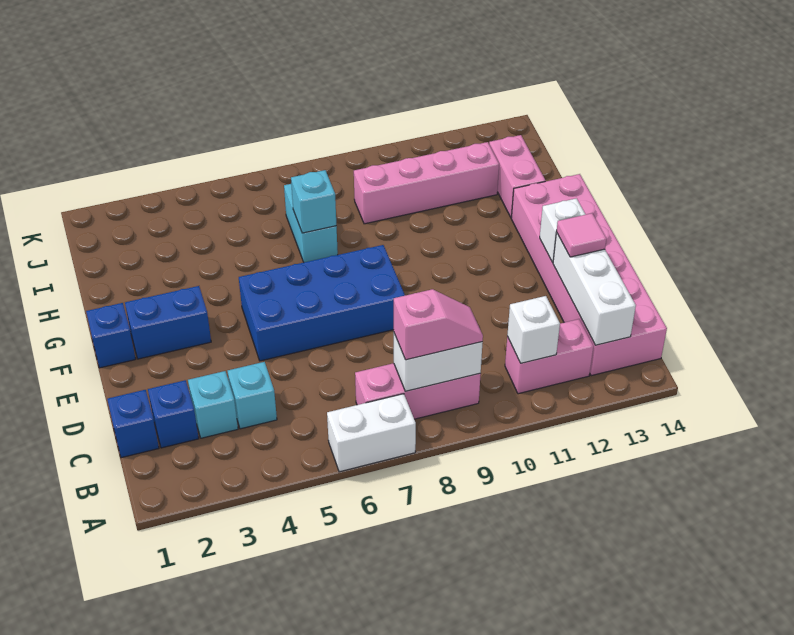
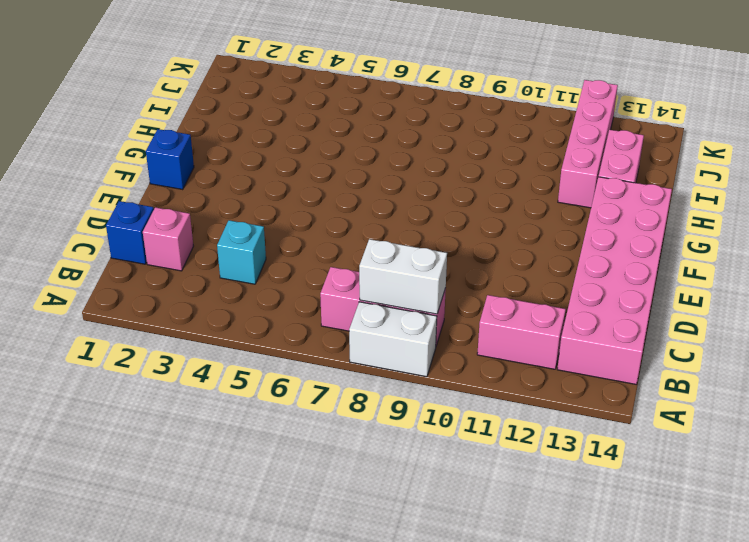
white 1x2 brick [349,302,437,377] -> white 1x2 brick moved to [327,394,416,472]
pink 1x1 brick [143,207,193,271] -> blue 1x1 brick [148,380,199,448]
pink 1x4 brick [558,80,618,208] -> pink 1x4 brick turned to [354,142,499,224]
none -> cyan 1x1 brick [188,371,238,438]
none -> blue 2x4 brick [239,245,405,361]
none -> blue 1x2 brick [125,286,211,359]

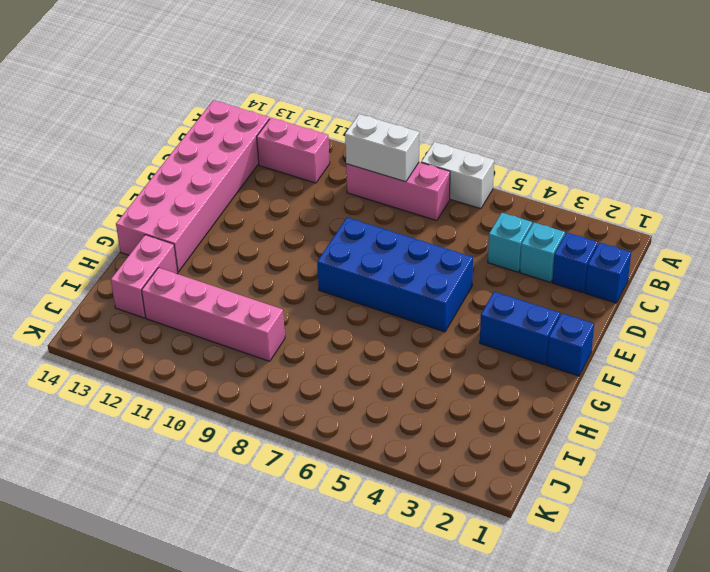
none -> cyan 1x2 brick [284,184,338,262]
none -> white 1x1 brick [507,296,560,363]
none -> white 1x3 brick [553,232,636,345]

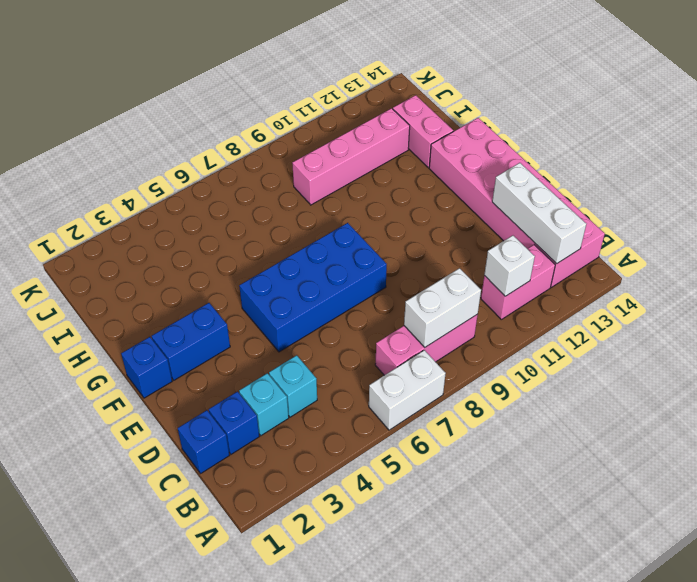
none -> cyan 1x2 brick [284,184,338,262]
none -> white 1x1 brick [540,198,586,262]
none -> cyan 1x1 brick [291,170,336,233]

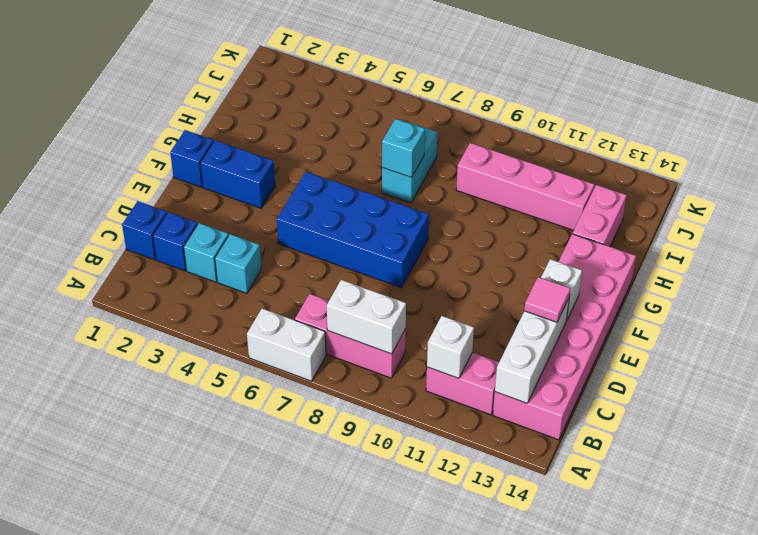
none -> pink 1x2 slope [394,289,483,360]

